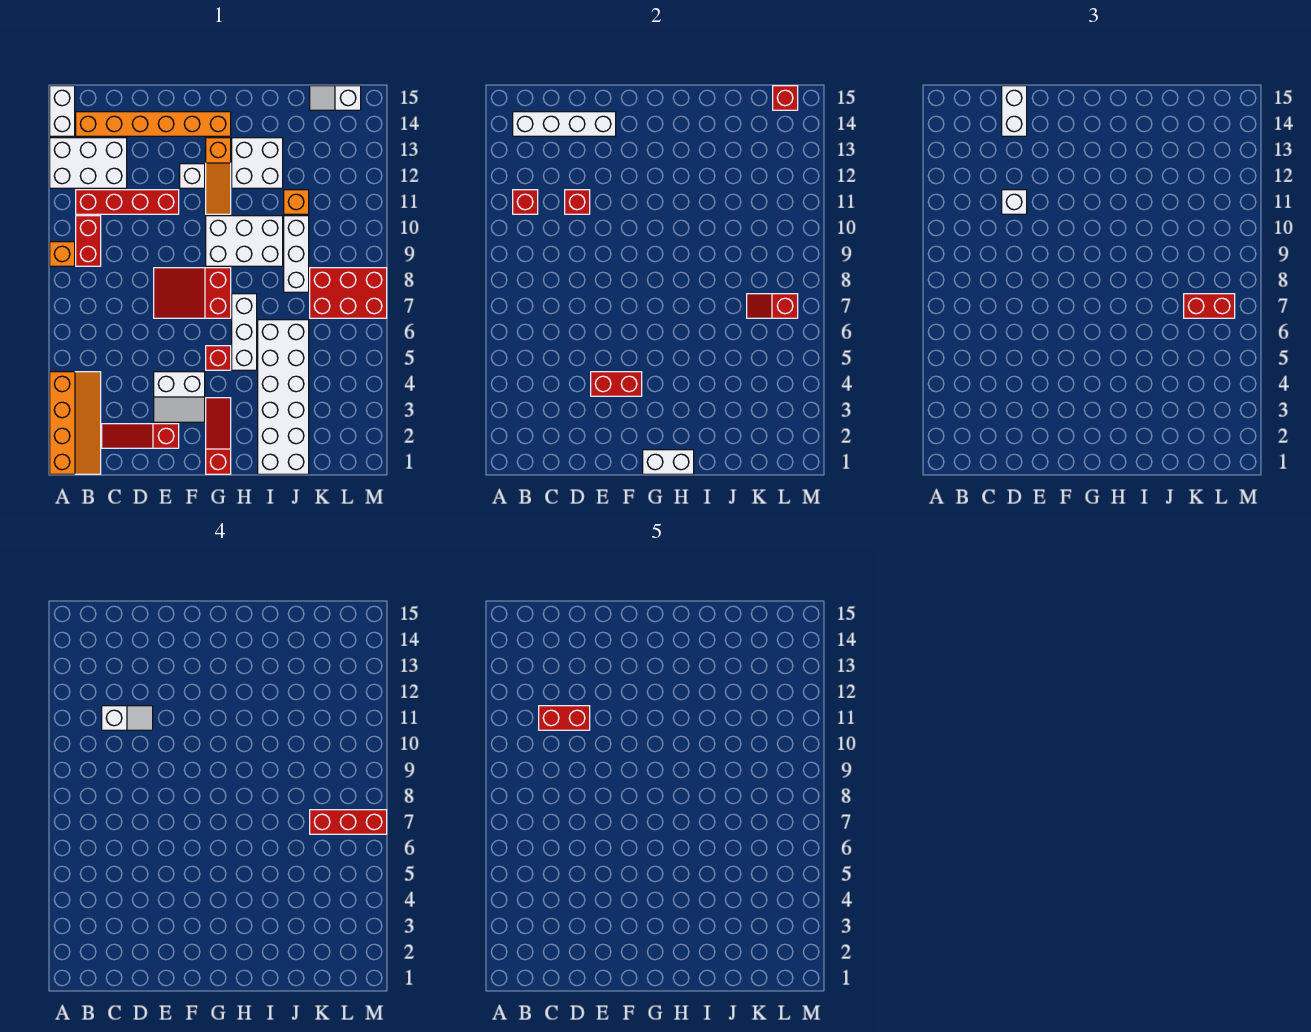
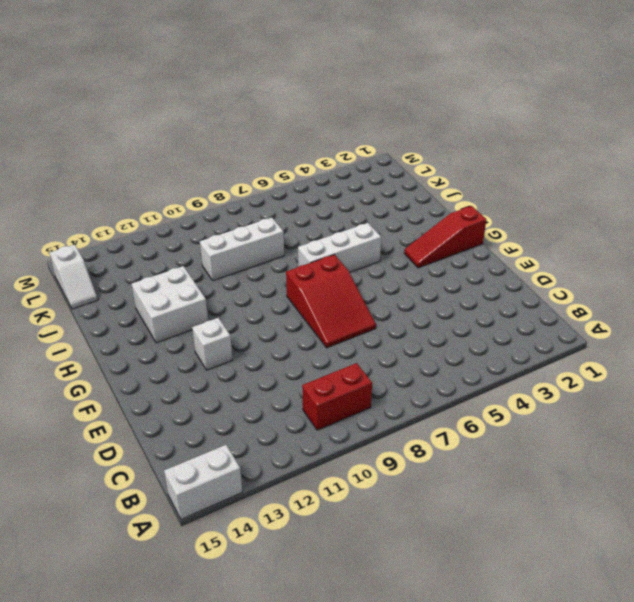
none -> orange 2x4 slope [50,372,101,474]
none -> orange 1x1 brick [50,242,75,266]
none -> white 2x3 brick [50,138,127,188]
none -> red 1x4 brick [76,190,179,214]

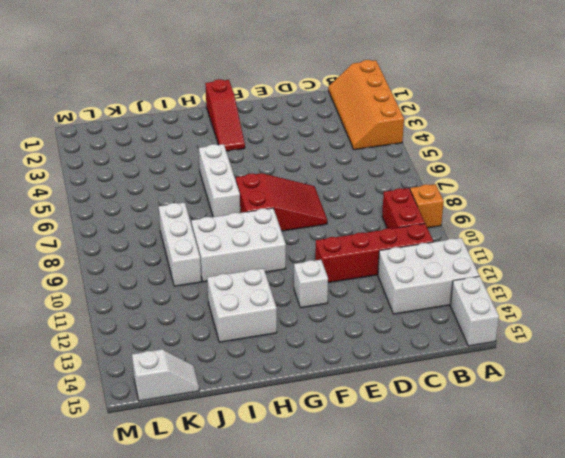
none -> orange 1x6 brick [76,112,231,136]
none -> red 1x3 slope [102,424,179,448]
none -> white 2x2 slope [154,372,205,422]
none -> red 1x1 brick [206,346,231,370]

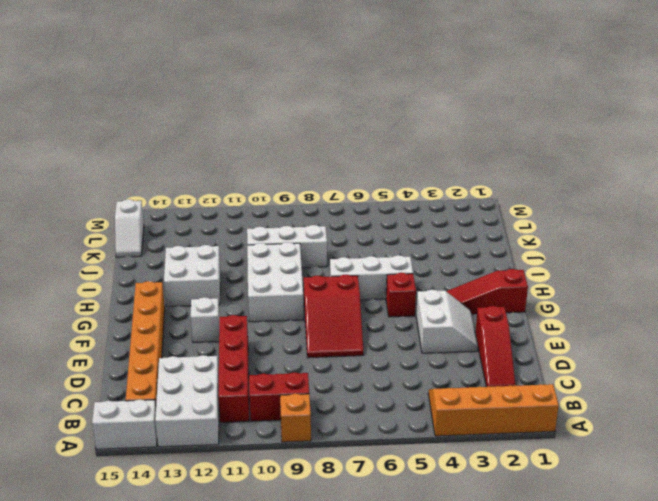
none -> orange 1x3 slope [206,138,231,214]
none -> white 2x6 brick [258,320,309,474]
none -> orange 1x1 brick [284,190,309,214]
none -> red 2x3 brick [310,268,387,318]

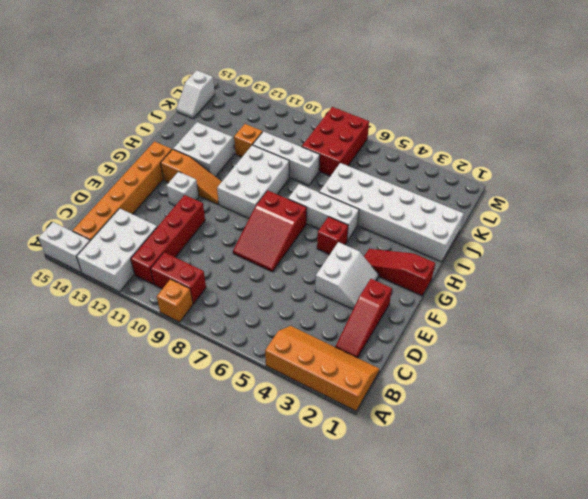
none -> red 1x1 brick [513,190,538,214]
none -> white 1x4 brick [513,112,616,136]
none -> red 1x1 brick [565,190,590,214]
none -> red 1x2 brick [591,372,642,396]

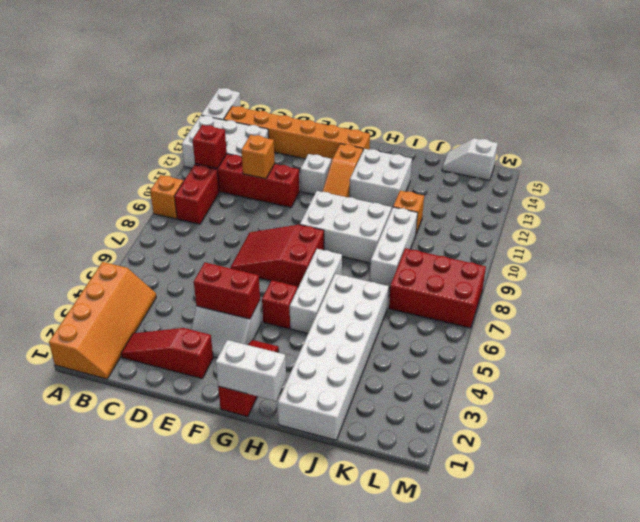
orange 1x1 brick [241,135,275,179] -> red 1x1 brick [565,190,590,214]
none -> white 1x4 brick [513,112,616,136]
none -> red 1x2 slope [747,294,798,318]
none -> red 1x1 brick [773,86,798,110]
none -> white 1x1 brick [1002,190,1027,214]

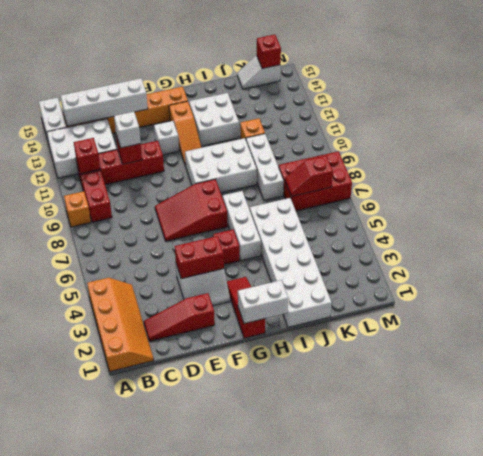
none -> white 1x2 brick [1002,86,1027,136]
none -> red 1x2 brick [1184,294,1235,318]
none -> white 1x2 slope [102,706,153,730]
none -> red 1x3 brick [310,810,387,834]

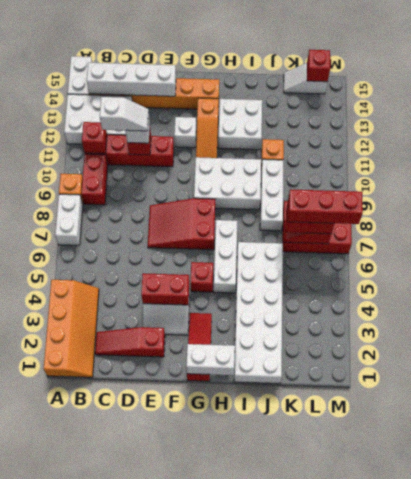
white 1x2 brick [55,194,83,245] -> white 1x2 brick moved to [1002,86,1027,136]
none -> red 1x2 brick [539,706,590,730]

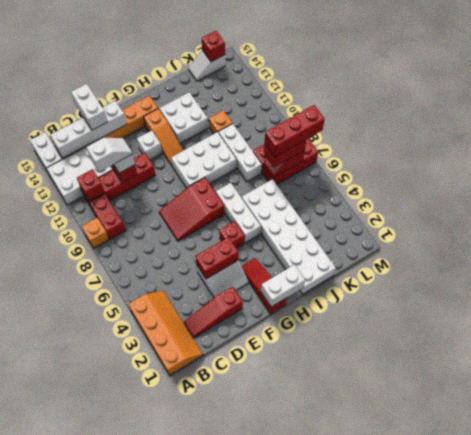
none -> red 1x2 brick [539,706,590,730]

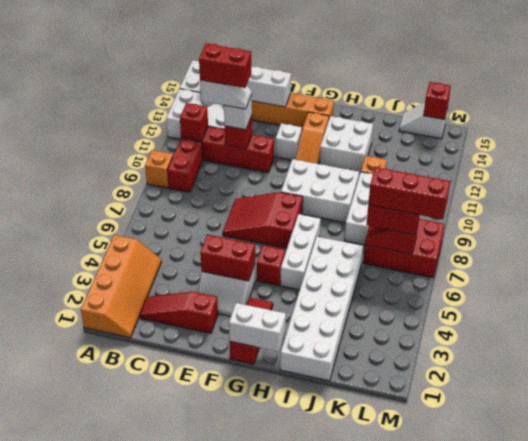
none -> white 1x2 brick [1002,86,1027,136]

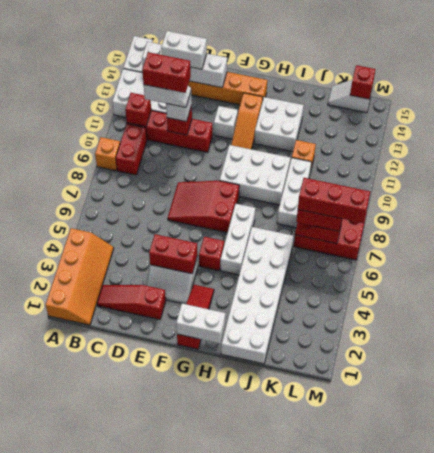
white 1x2 brick [161,31,207,69] -> white 1x2 brick turned to [1002,86,1027,136]

